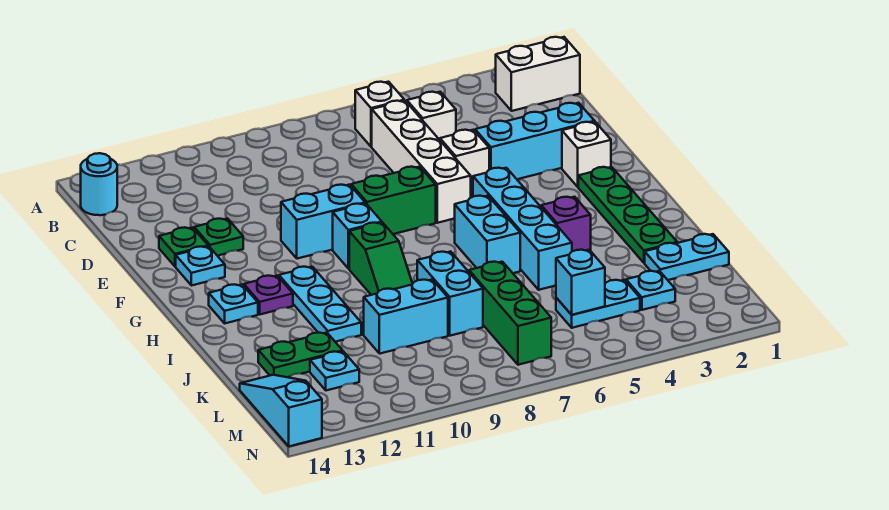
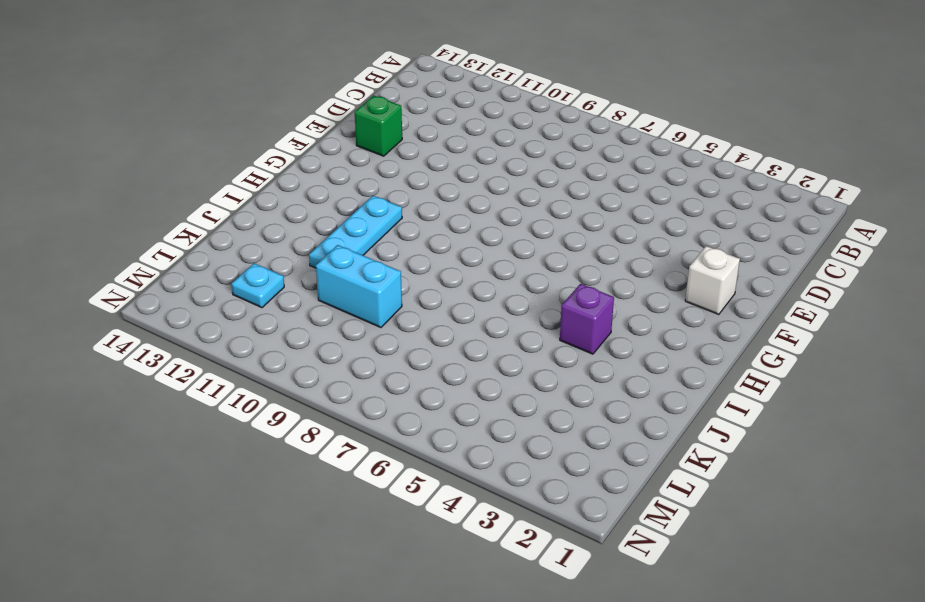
green 1x1 brick [355,95,402,156] -> green 1x1 plate [159,227,208,266]
none -> white 1x2 brick [496,37,580,111]
none -> white 1x1 brick [355,82,404,147]
none -> cyan 1x1 round brick [81,153,117,215]
none -> white 1x1 brick [407,92,456,140]

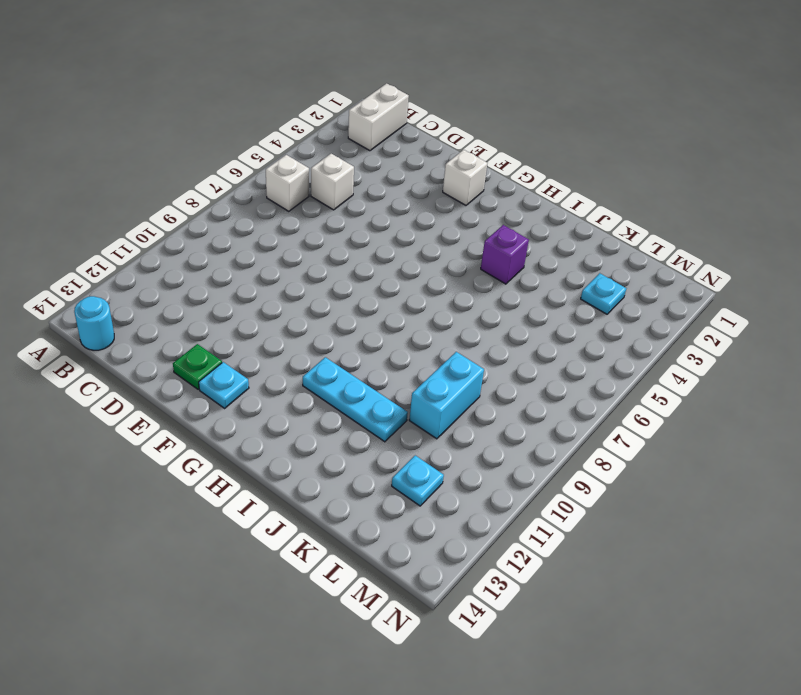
none -> white 1x4 brick [372,101,471,223]
none -> cyan 1x3 brick [475,103,595,179]
none -> white 1x1 brick [440,130,489,191]
none -> green 1x1 plate [194,219,243,256]

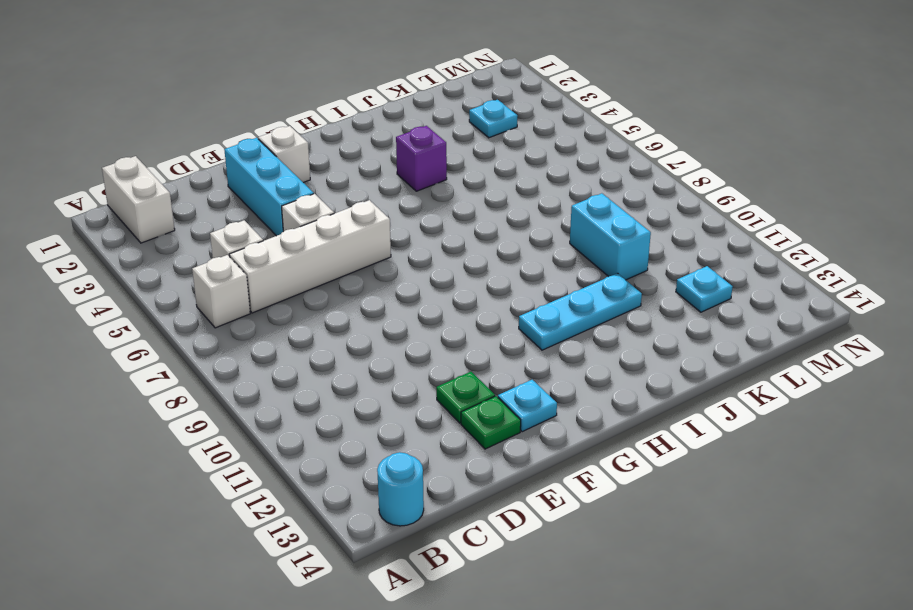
none -> green 1x2 brick [351,167,436,234]
none -> cyan 1x2 brick [281,185,365,259]
none -> green 1x4 plate [578,167,677,263]
none -> cyan 1x4 brick [473,168,572,290]

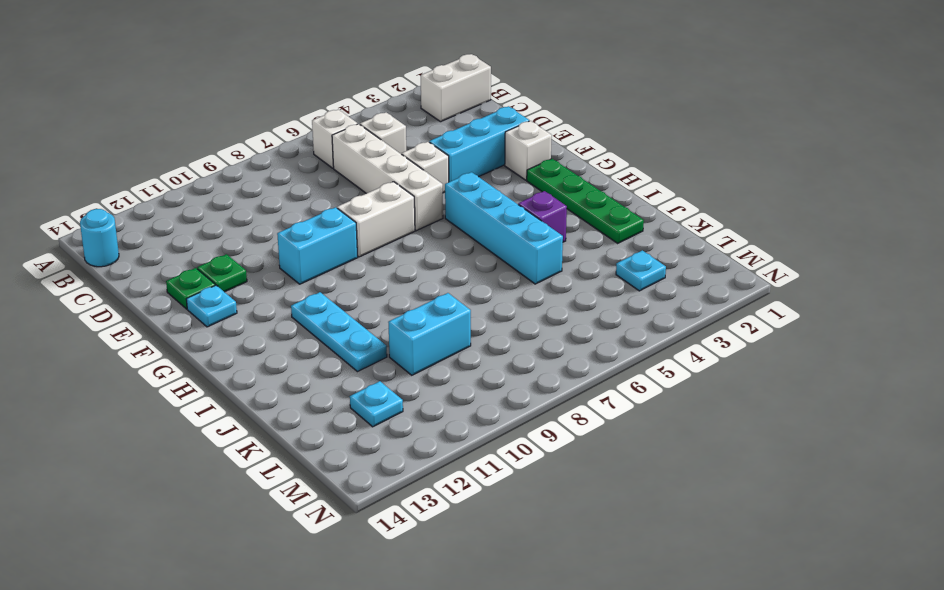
white 1x2 brick [337,182,415,257] -> green 1x2 brick [351,167,436,234]
none -> cyan 1x1 brick [333,203,382,269]
none -> cyan 1x2 brick [455,196,520,273]
none -> green 1x2 slope [349,223,412,295]
none -> purple 1x1 plate [244,276,293,314]

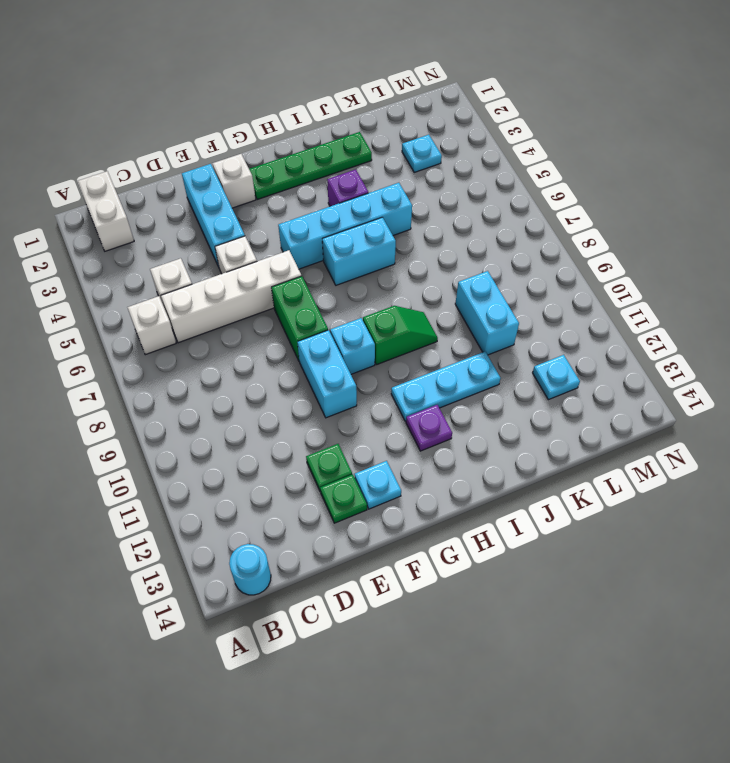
none -> cyan 1x1 plate [209,284,258,323]
none -> cyan 1x2 brick [417,252,483,336]
none -> cyan 1x2 plate [645,234,729,280]
none -> green 1x3 brick [469,262,551,365]

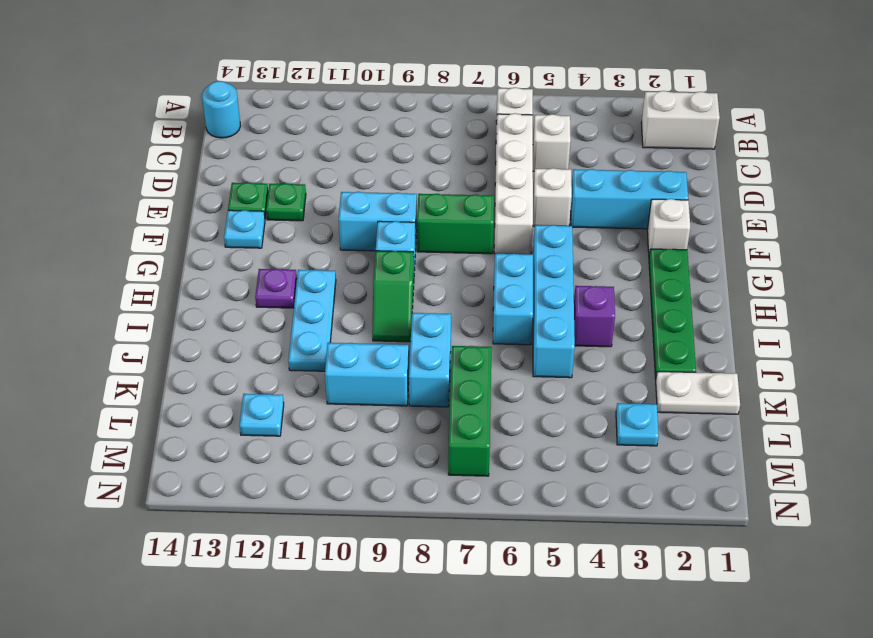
white 1x2 plate [656,372,740,414] -> cyan 1x2 plate [645,234,729,280]
none -> cyan 1x1 plate [209,284,258,323]
none -> green 1x2 plate [258,333,343,377]
none -> cyan 1x2 plate [556,280,640,328]
none -> cyan 1x3 slope [240,375,322,446]

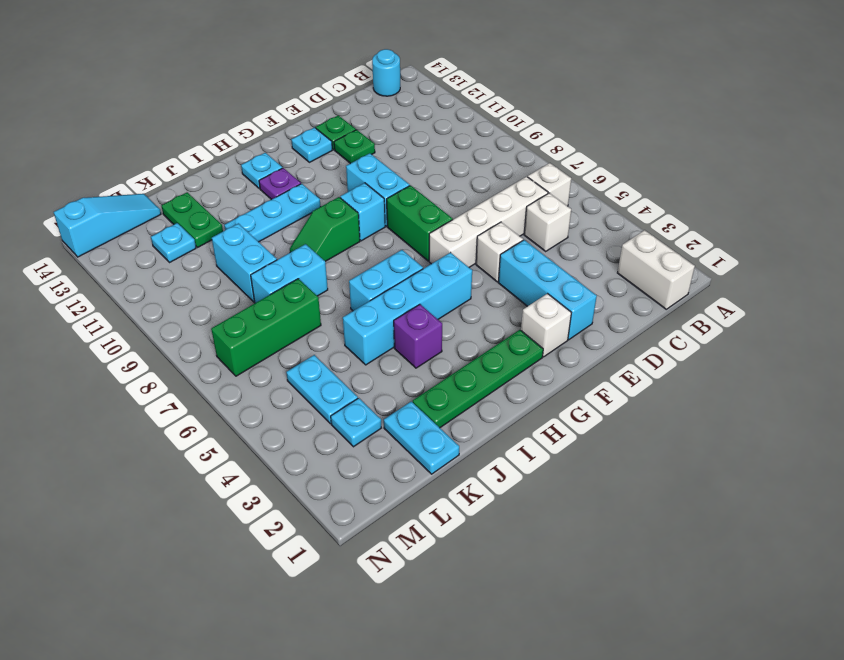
none -> cyan 1x1 brick [556,250,605,315]

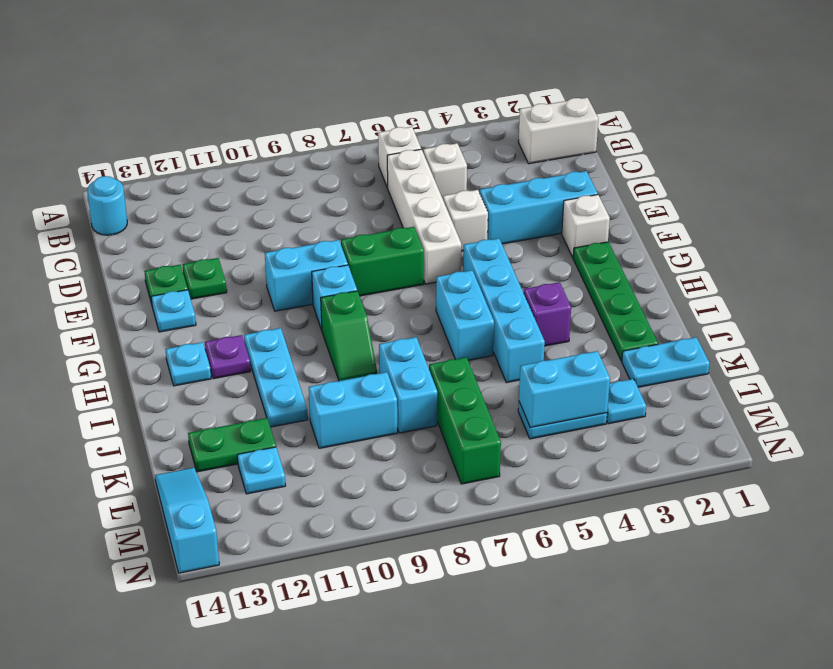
cyan 1x2 brick [519,351,610,427] -> cyan 1x1 brick [556,250,605,315]

